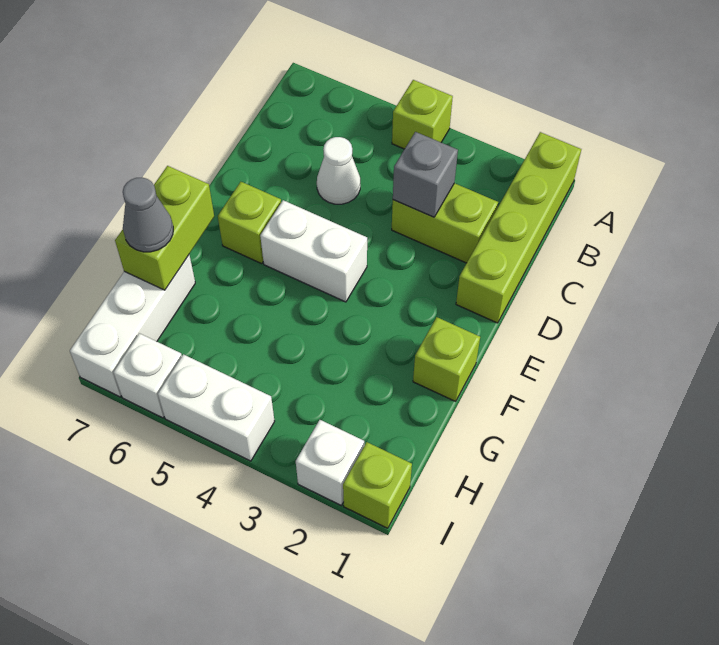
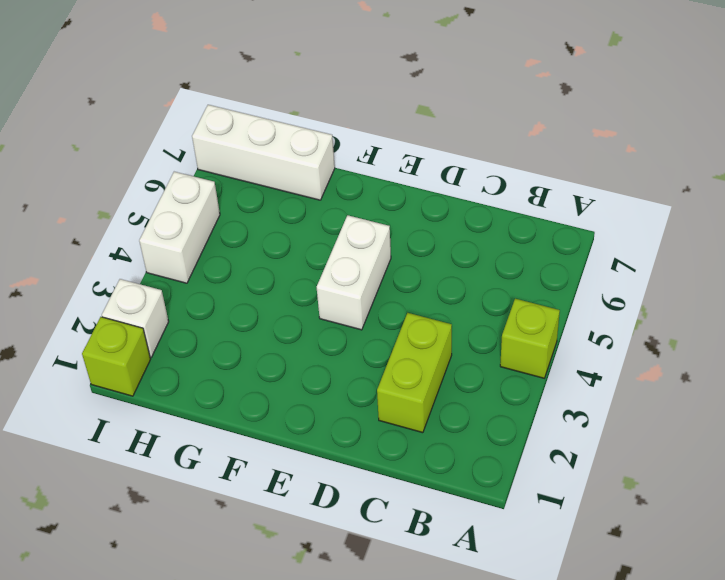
none -> lime 1x4 brick [456,132,581,323]
none -> white 1x1 cone [317,137,360,204]
none -> lime 1x1 brick [218,182,281,264]

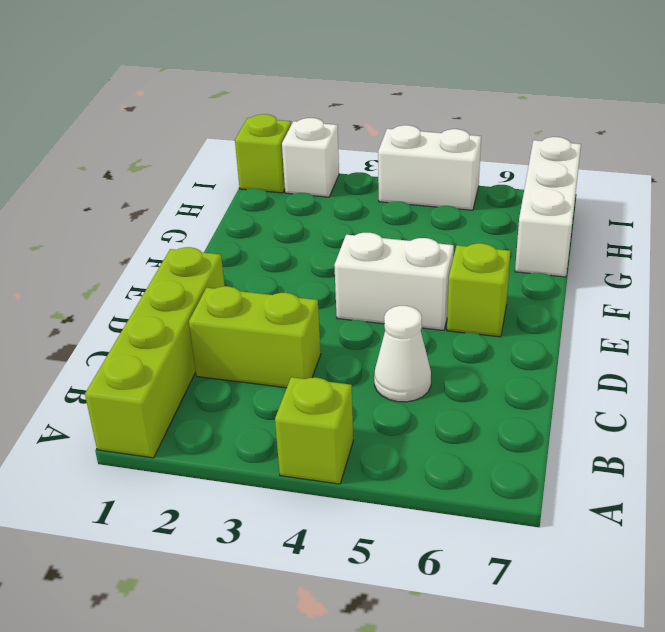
none -> lime 1x1 brick [413,317,480,401]
none -> white 1x1 brick [114,333,182,418]
none -> grey 1x1 brick [393,132,458,217]

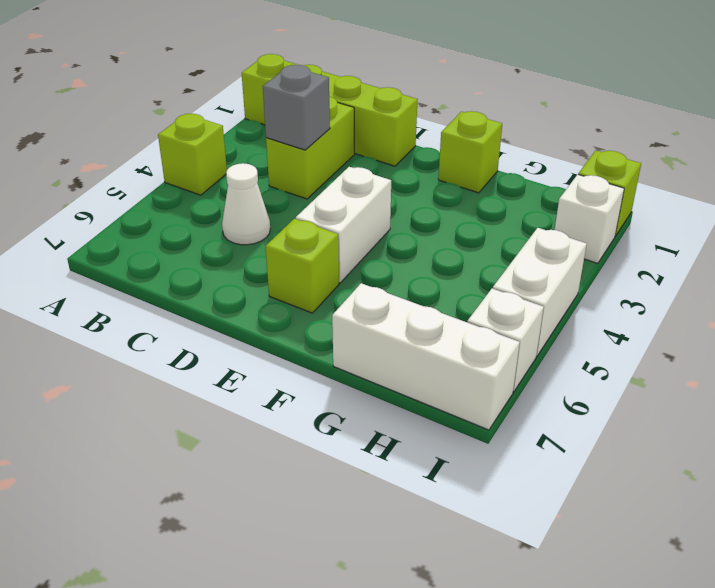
none -> lime 1x2 brick [115,166,214,290]
none -> grey 1x1 cone [123,178,173,252]

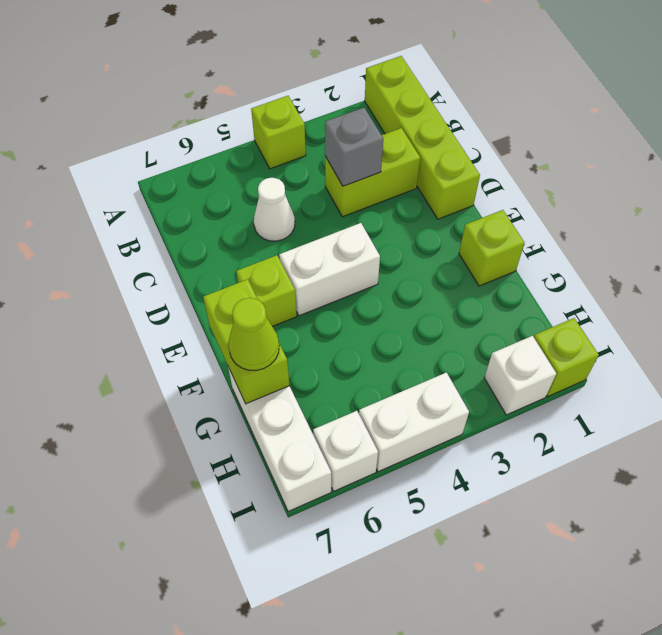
lime 1x1 cone [228,298,279,370] -> grey 1x1 cone [123,178,173,252]

